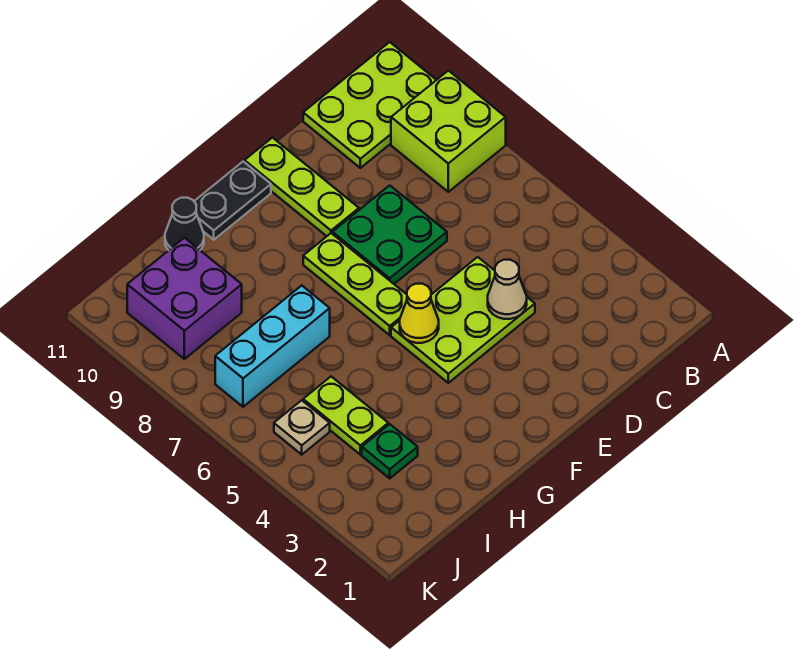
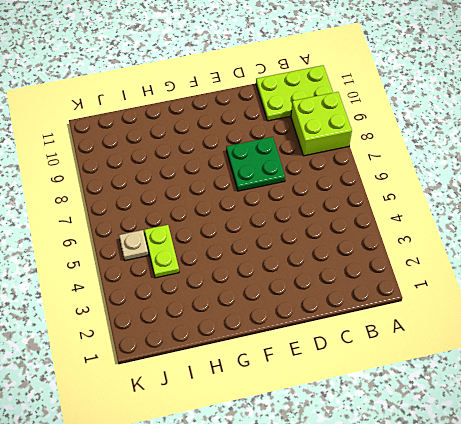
none -> lime 2x3 plate [391,257,535,383]
none -> lime 1x3 plate [245,138,359,236]
none -> lime 1x3 plate [303,233,407,335]

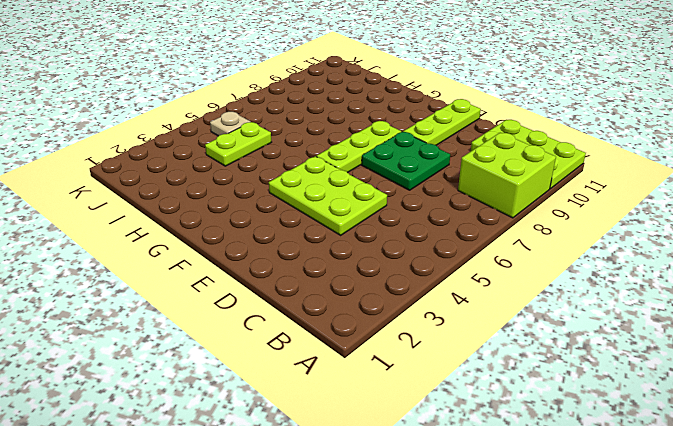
none -> black 1x2 plate [194,162,271,240]
none -> cyan 1x3 brick [215,286,330,407]
none -> black 1x1 cone [165,198,204,250]

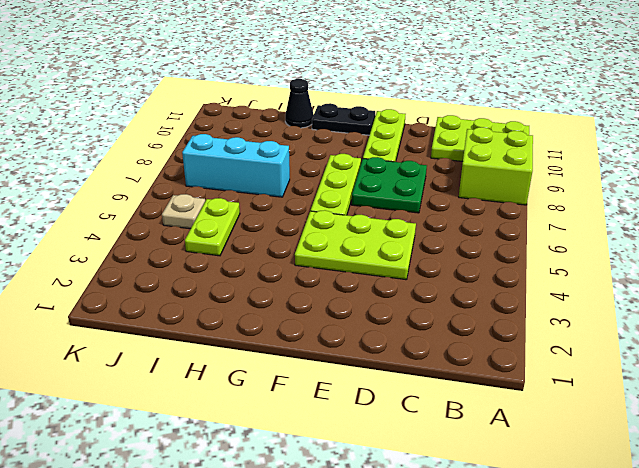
none -> green 1x1 plate [362,424,418,478]
none -> purple 2x2 brick [127,238,242,359]
none -> tan 1x1 cone [488,260,527,319]

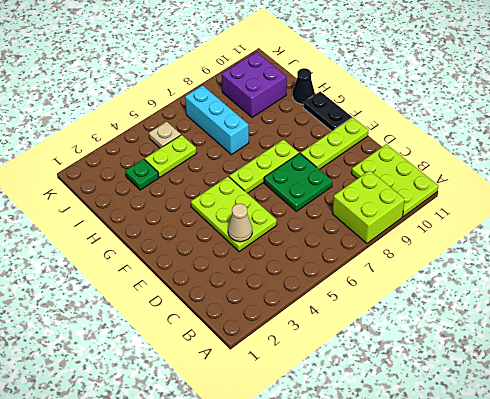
none -> yellow 1x1 cone [400,284,439,343]

